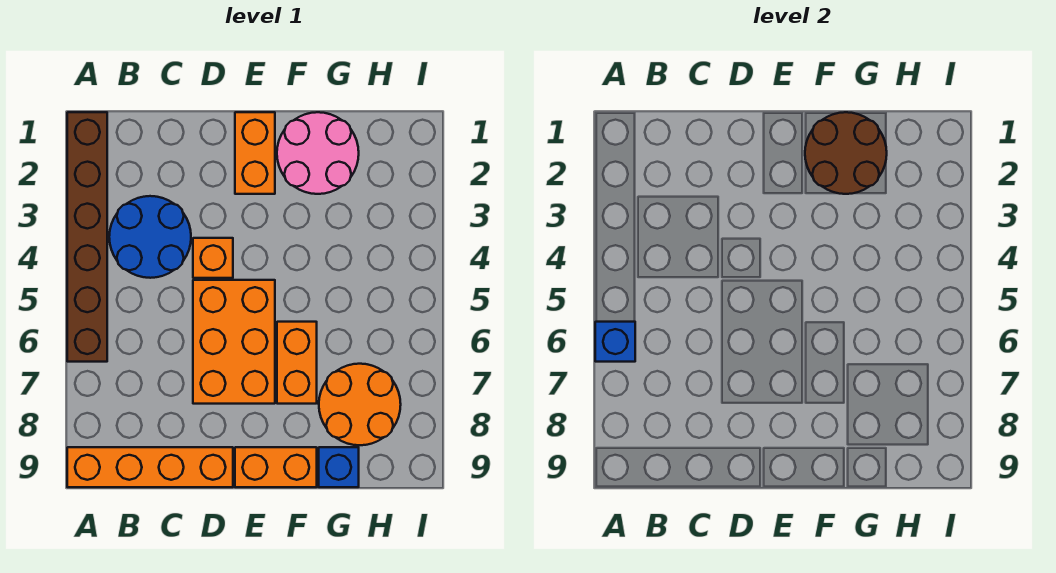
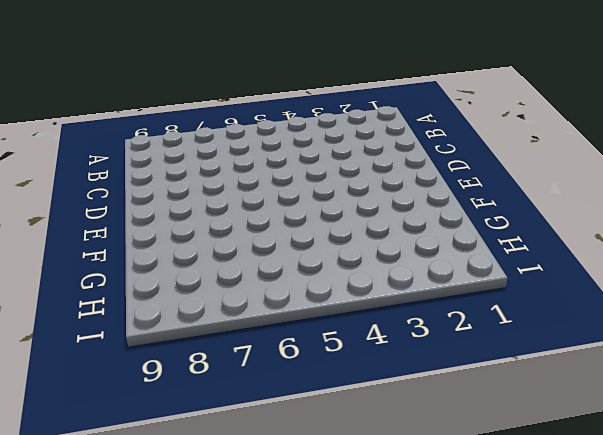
none -> brown 1x6 brick [67,112,107,362]
none -> orange 1x4 brick [67,447,233,487]
none -> blue 2x2 round brick [109,196,191,278]

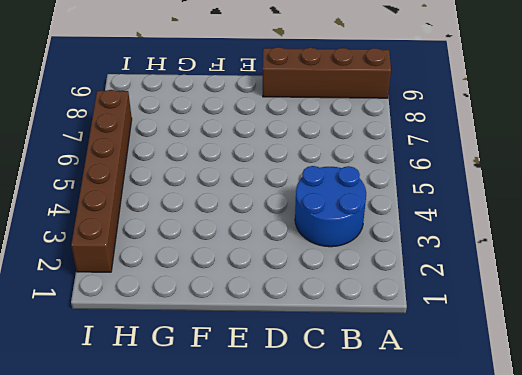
brown 1x4 brick [263,47,391,98] -> orange 1x4 brick [67,447,233,487]
brown 1x6 brick [71,90,132,272] -> brown 1x6 brick moved to [67,112,107,362]
none -> orange 1x1 brick [193,238,233,278]
none -> orange 2x3 brick [193,280,275,404]
none -> orange 1x2 brick [235,112,275,194]

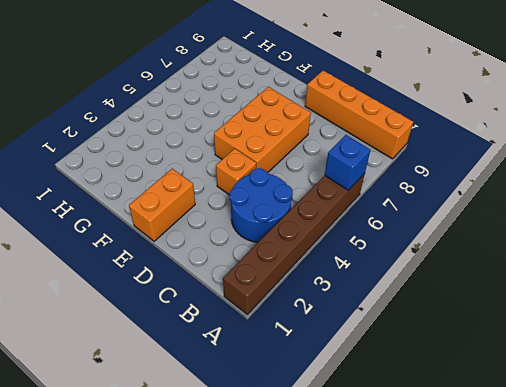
none -> orange 1x2 brick [235,447,317,487]
none -> pink 2x2 round brick [277,112,359,194]
none -> orange 1x2 brick [277,322,317,404]

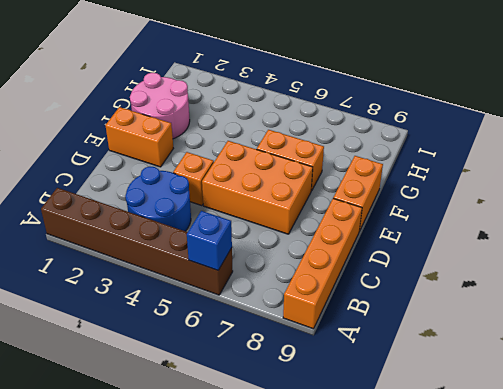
none -> orange 2x2 round brick [319,364,401,445]
none -> blue 1x1 brick [319,447,359,487]
none -> brown 2x2 round brick [805,112,887,194]

